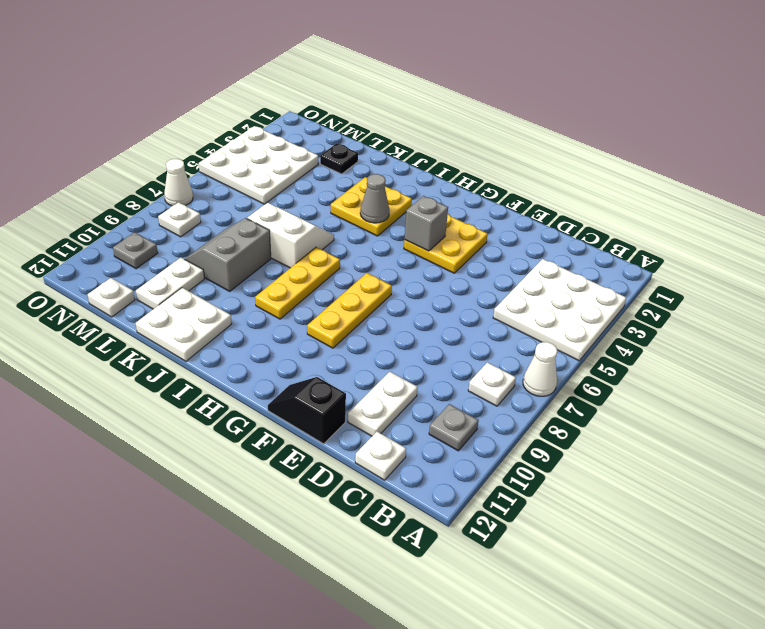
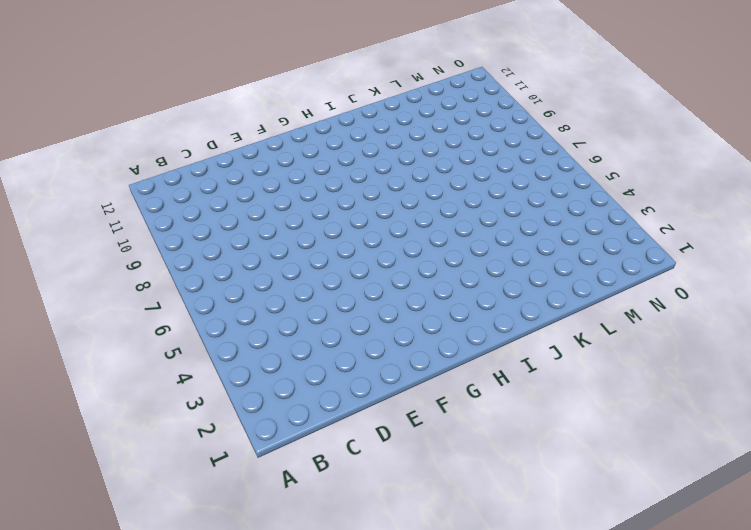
none -> white 3x3 plate [493,259,626,361]
none -> white 1x1 cone [523,342,557,396]
none -> white 1x1 plate [468,362,516,406]

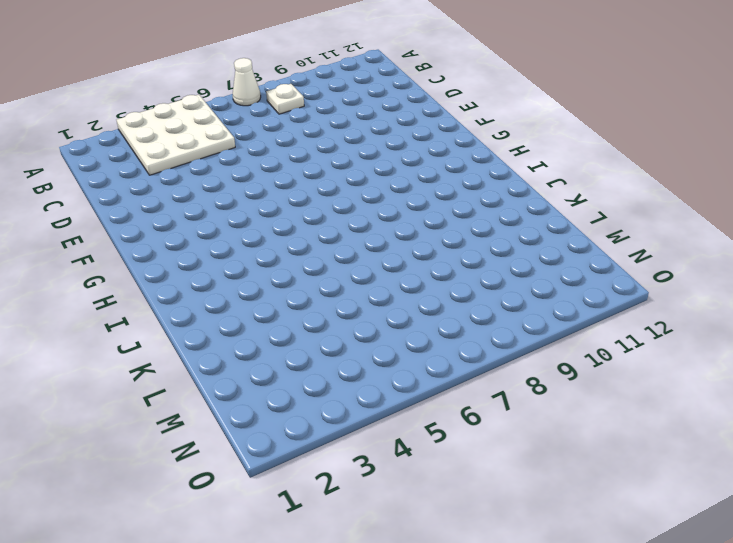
none -> grey 1x1 plate [429,404,479,451]
none -> white 1x1 plate [355,432,406,480]
none -> white 1x2 plate [348,372,418,436]

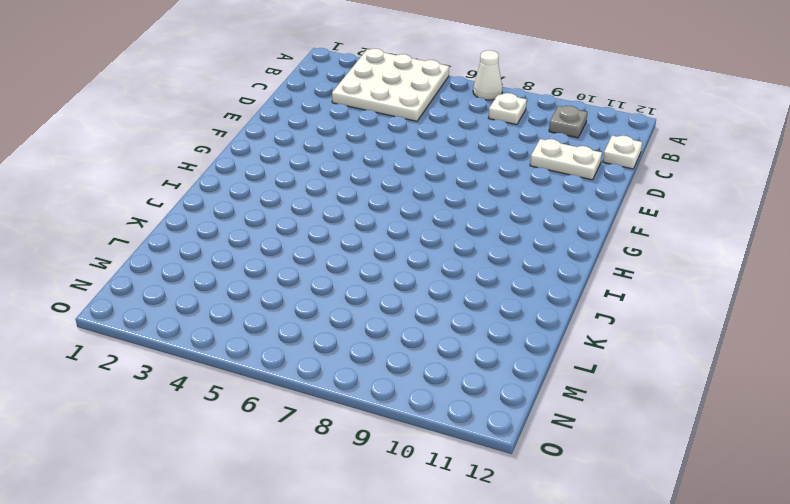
none -> black 1x2 slope [268,377,346,444]
none -> yellow 2x2 plate [404,214,488,273]
none -> yellow 1x3 plate [307,273,392,348]

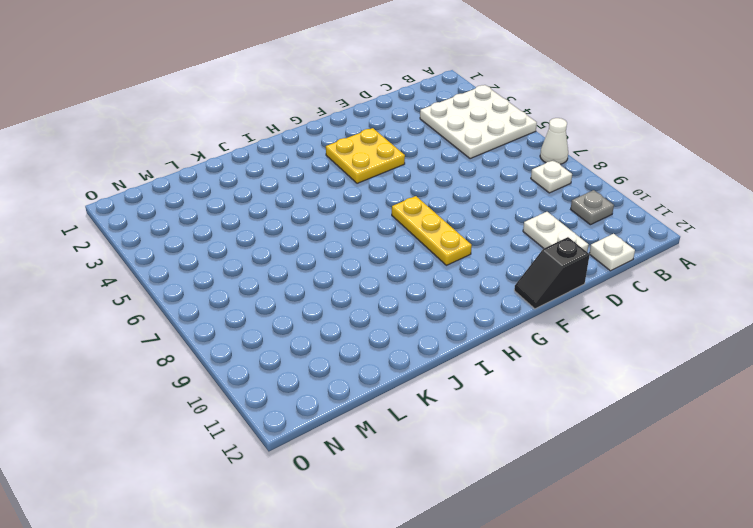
none -> yellow 2x2 plate [331,177,412,236]
none -> yellow 1x3 plate [255,247,340,319]
none -> white 2x2 slope [247,203,334,268]

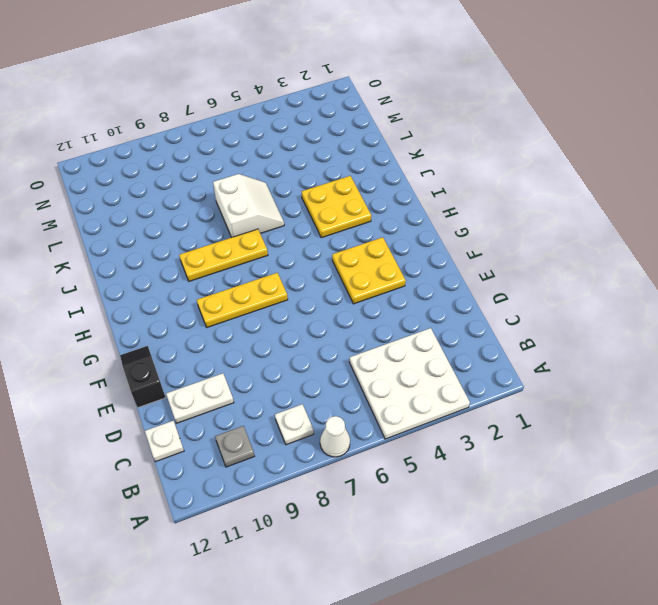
none -> white 2x2 plate [136,288,232,361]
none -> grey 2x2 slope [185,218,271,291]
none -> black 1x1 plate [320,143,358,174]

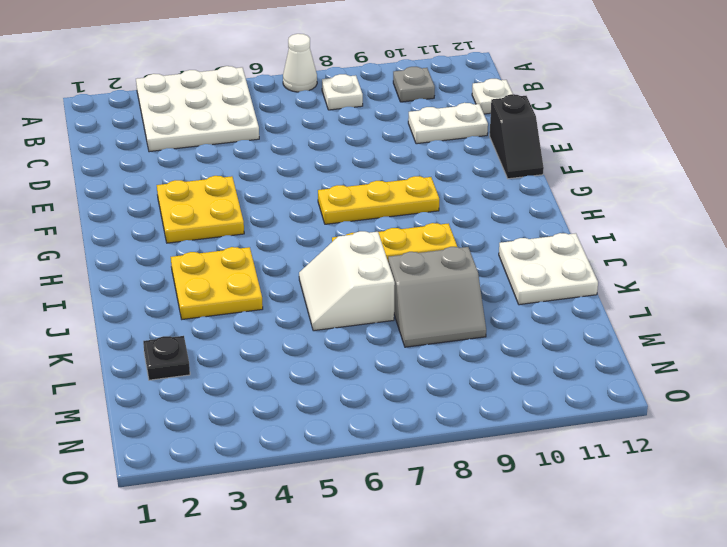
none -> white 1x2 plate [136,258,204,309]
none -> white 3x3 plate [199,126,318,204]
none -> white 1x1 plate [87,278,135,317]

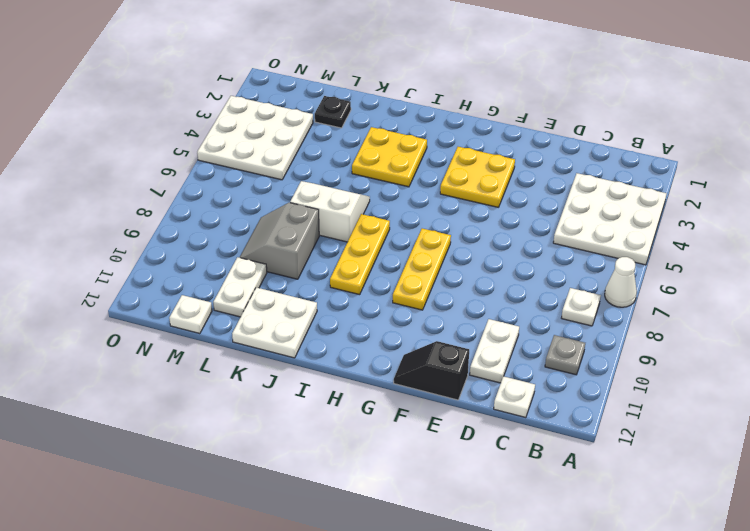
none -> white 1x1 plate [158,202,201,237]
none -> grey 1x1 plate [113,232,158,269]
none -> white 1x1 cone [164,159,193,206]

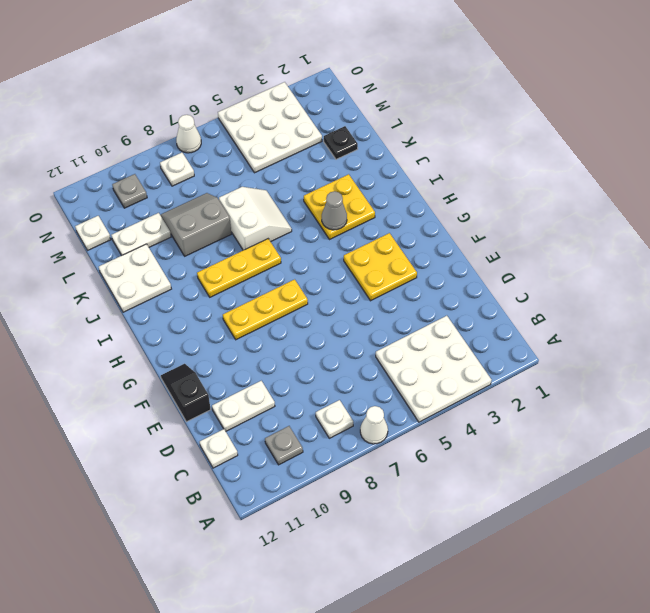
none -> grey 1x1 brick [405,196,448,251]

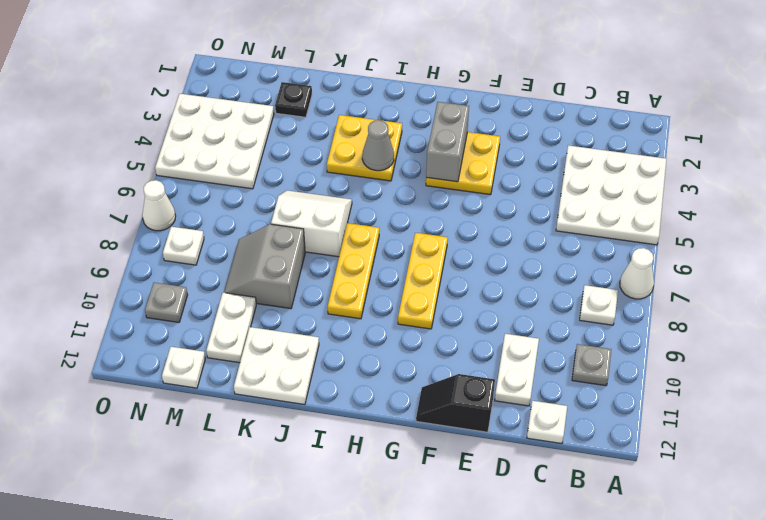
grey 1x2 brick [426,102,469,182] -> grey 1x1 brick [405,196,448,251]

